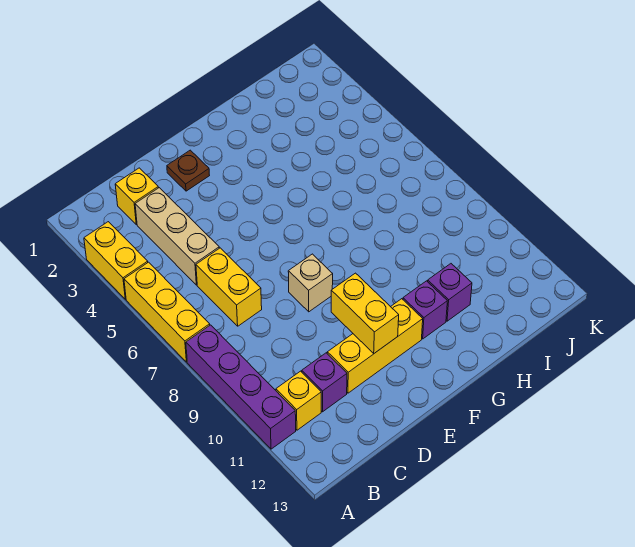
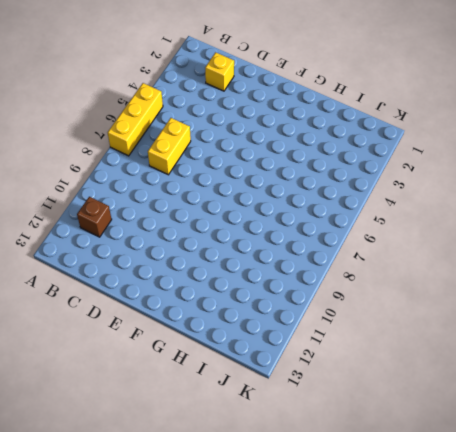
brown 1x1 brick [77,197,112,237] -> yellow 1x1 brick [276,371,321,430]
none -> yellow 1x2 brick [84,222,148,299]
none -> purple 1x4 brick [186,325,296,449]
none -> tan 1x3 brick [135,188,219,285]

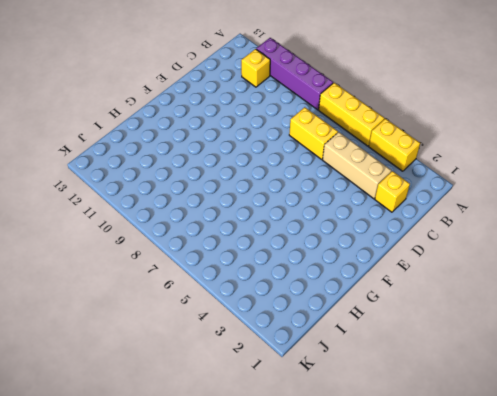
none -> purple 1x1 brick [302,353,347,412]
none -> yellow 1x3 brick [327,299,423,393]
none -> brown 1x1 plate [167,150,210,191]

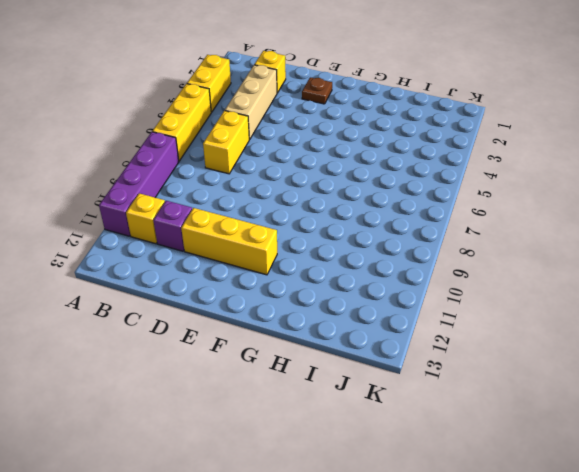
none -> tan 1x1 brick [288,254,333,312]
none -> purple 1x1 brick [403,281,447,339]
none -> purple 1x1 brick [428,264,472,321]

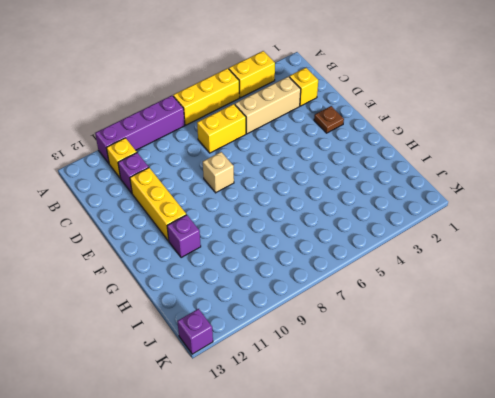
purple 1x1 brick [177,309,213,354] -> purple 1x1 brick moved to [428,264,472,321]
none -> yellow 1x2 brick [331,273,399,353]

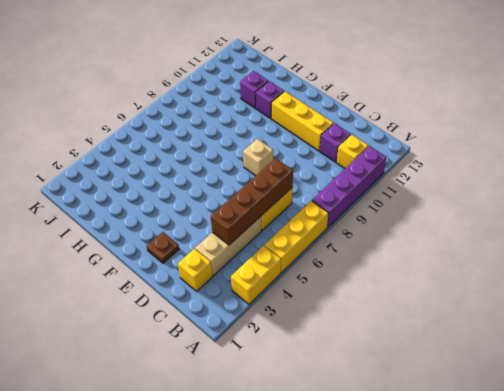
brown 1x4 brick [211,159,293,245] -> none
none -> yellow 1x2 brick [331,273,399,353]

